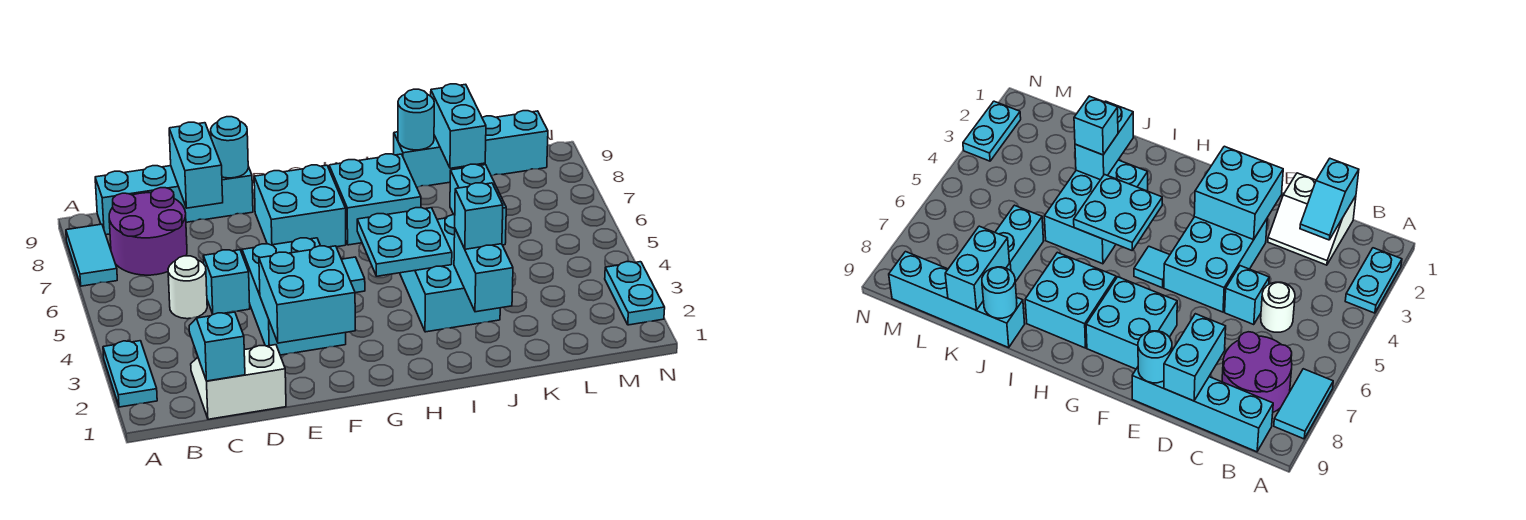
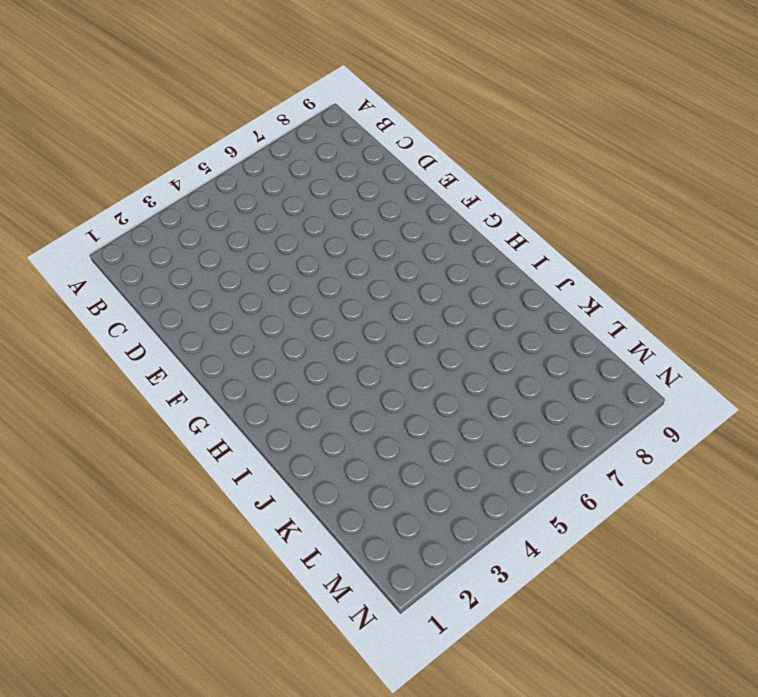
none -> cyan 1x2 plate [103,341,157,407]
none -> cyan 1x2 tile [66,224,117,286]
none -> purple 2x2 round brick [109,188,187,275]

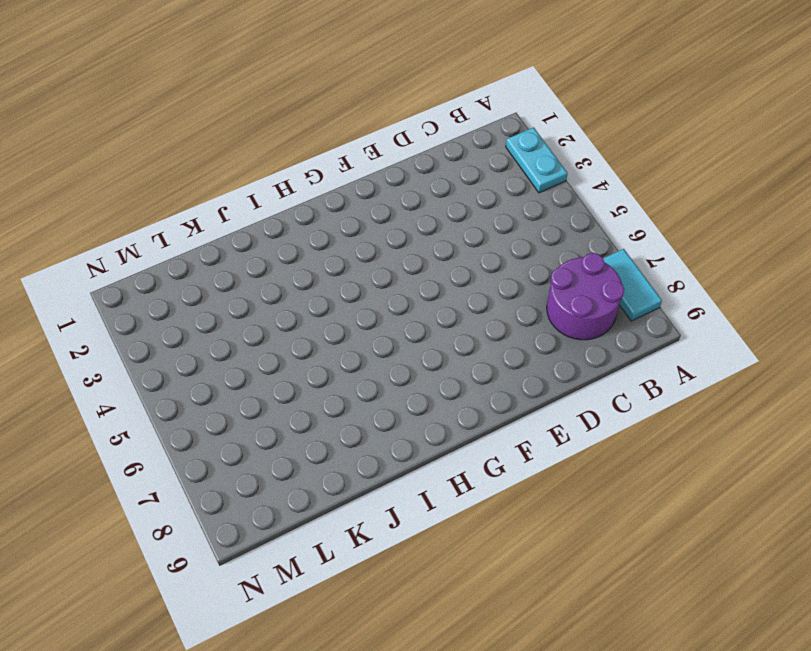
none -> cyan 1x4 brick [95,166,253,235]
none -> white 2x2 slope [191,345,286,419]
none -> white 1x1 round brick [168,256,207,319]

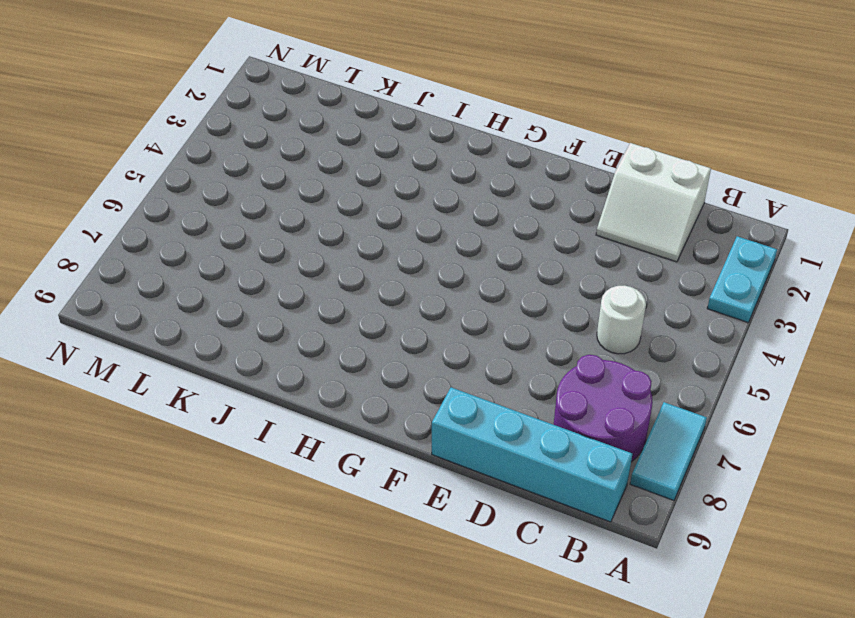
none -> cyan 1x1 brick [203,250,250,314]
none -> cyan 2x3 brick [242,238,346,355]
none -> cyan 2x2 brick [254,165,346,247]

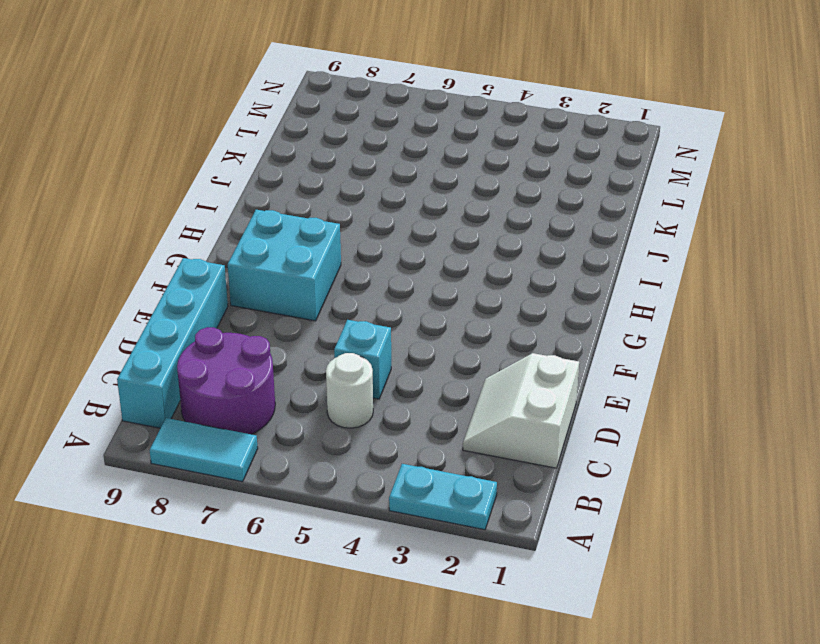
none -> cyan 2x3 brick [242,238,346,355]
none -> cyan 1x1 tile [342,257,365,293]
none -> cyan 2x2 brick [329,154,421,245]

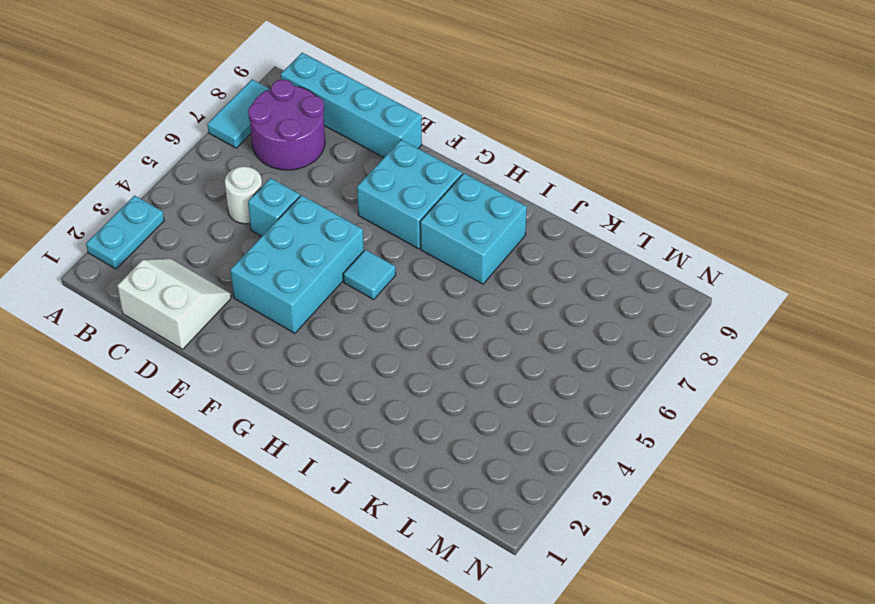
none -> cyan 2x3 brick [400,215,500,332]
none -> cyan 1x4 brick [394,111,548,187]
none -> cyan 1x2 brick [450,164,506,245]

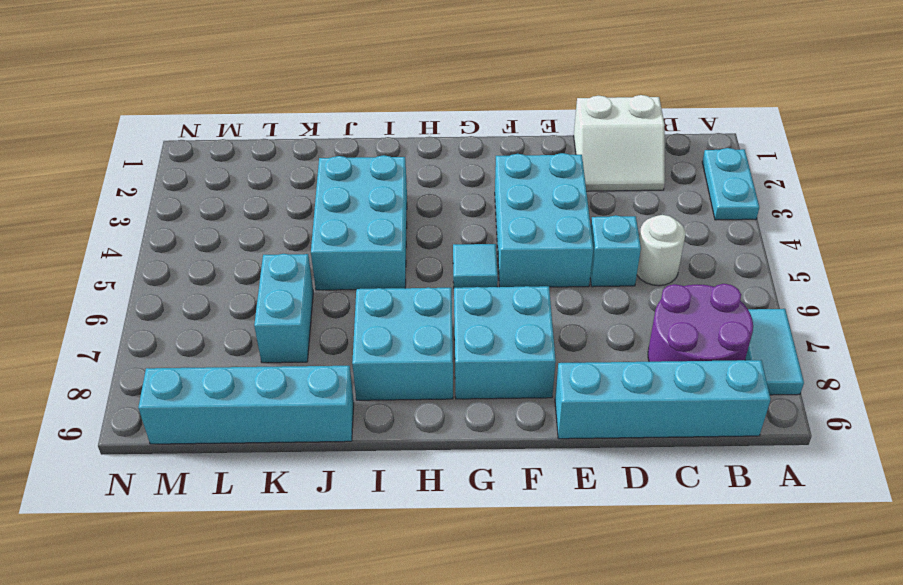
none -> cyan 1x2 plate [605,262,665,325]
none -> cyan 1x2 slope [189,312,245,381]
none -> cyan 1x2 brick [169,122,223,208]

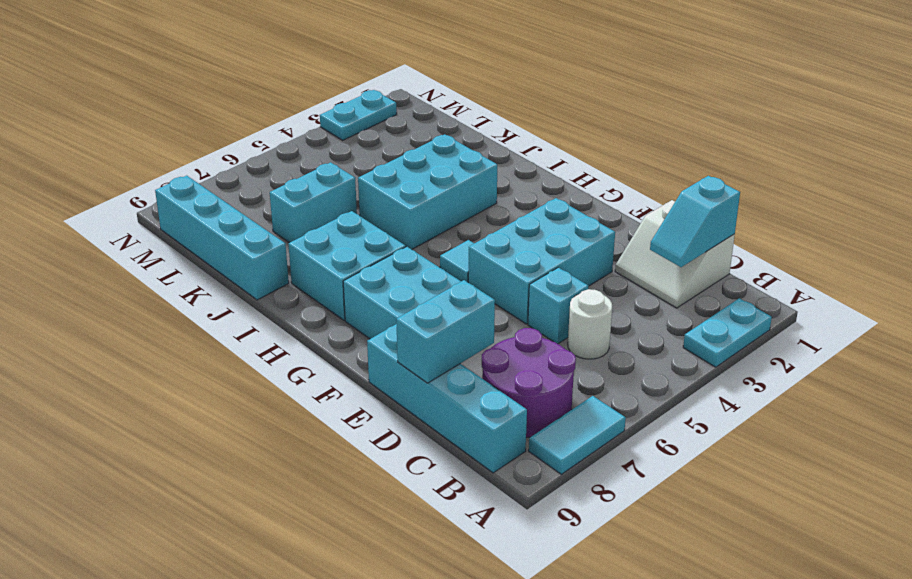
none -> cyan 2x2 brick [259,246,355,343]
none -> cyan 1x1 round brick [211,117,248,178]
none -> cyan 2x2 plate [357,208,452,276]

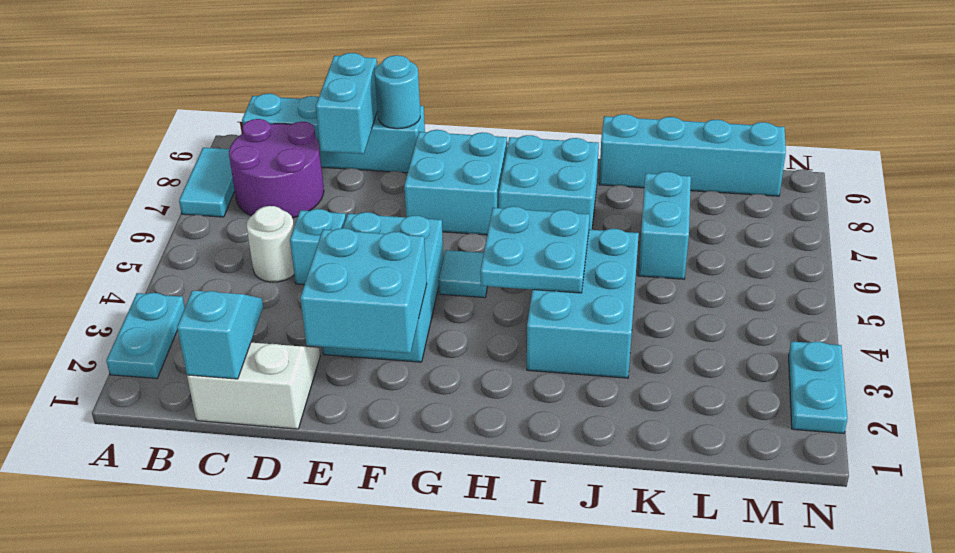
none -> cyan 1x2 brick [454,229,513,312]
none -> cyan 1x1 round brick [398,89,434,150]
none -> cyan 1x2 brick [431,84,486,168]

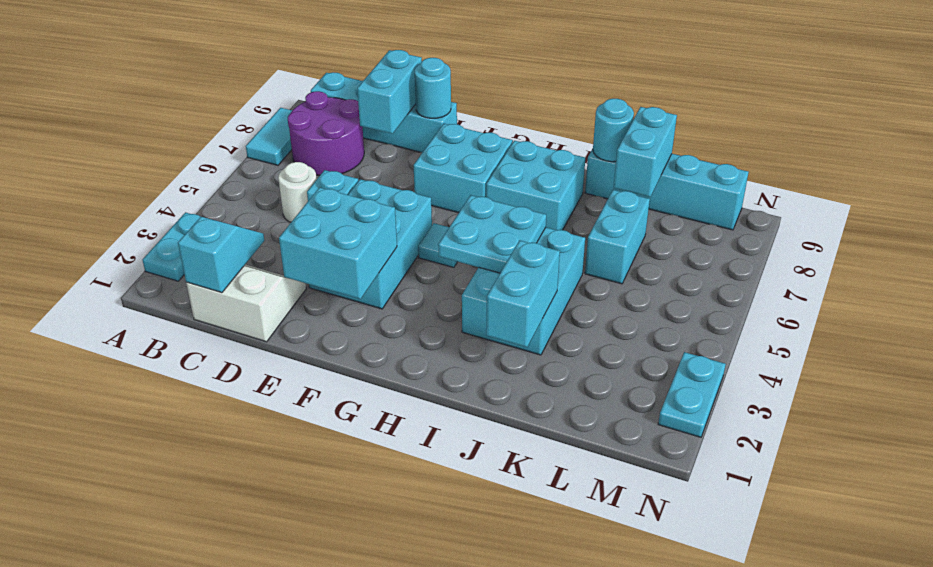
none -> cyan 1x1 brick [455,183,503,249]

